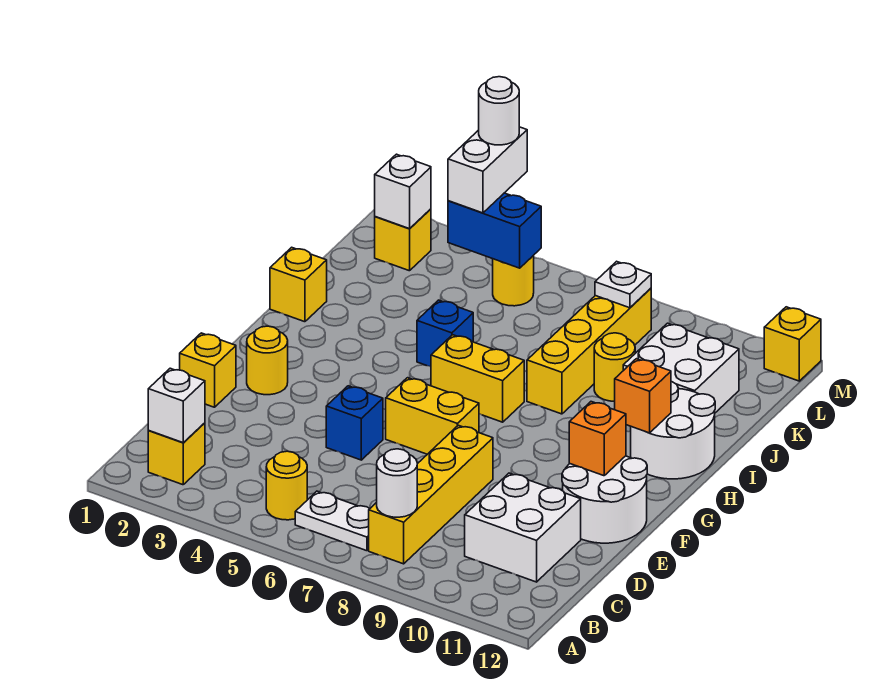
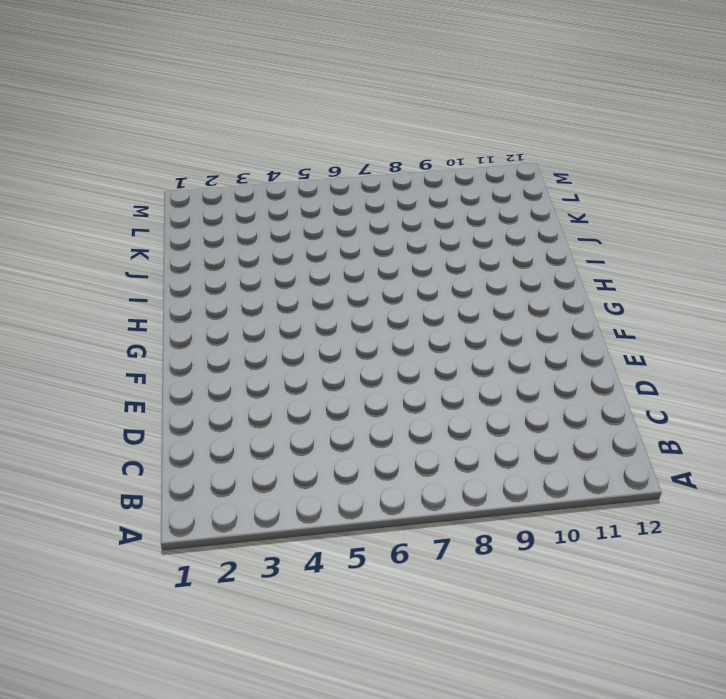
none -> yellow 1x1 brick [148,423,205,485]
none -> yellow 1x1 round brick [266,451,307,520]
none -> white 1x2 plate [295,491,370,551]

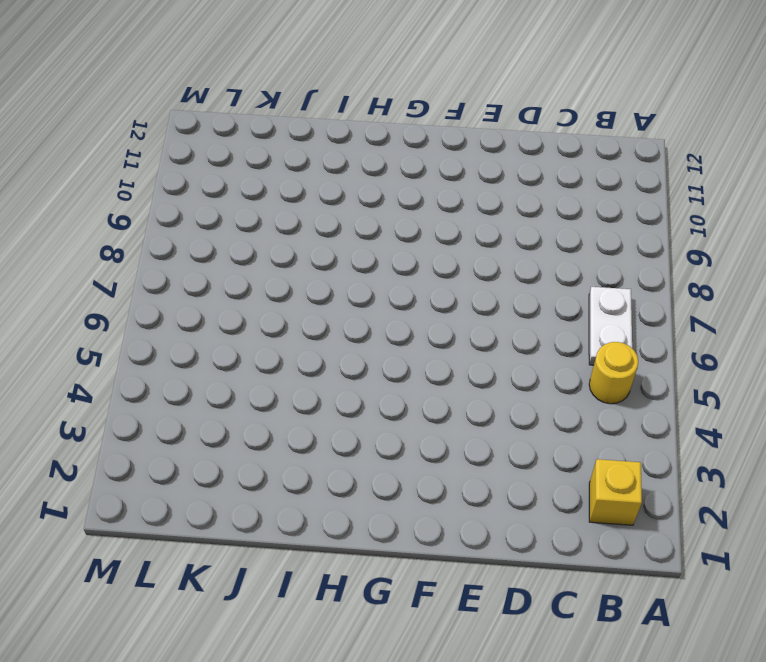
none -> yellow 1x4 brick [369,425,493,564]
none -> white 2x2 brick [465,473,581,582]
none -> yellow 1x1 brick [180,333,236,407]

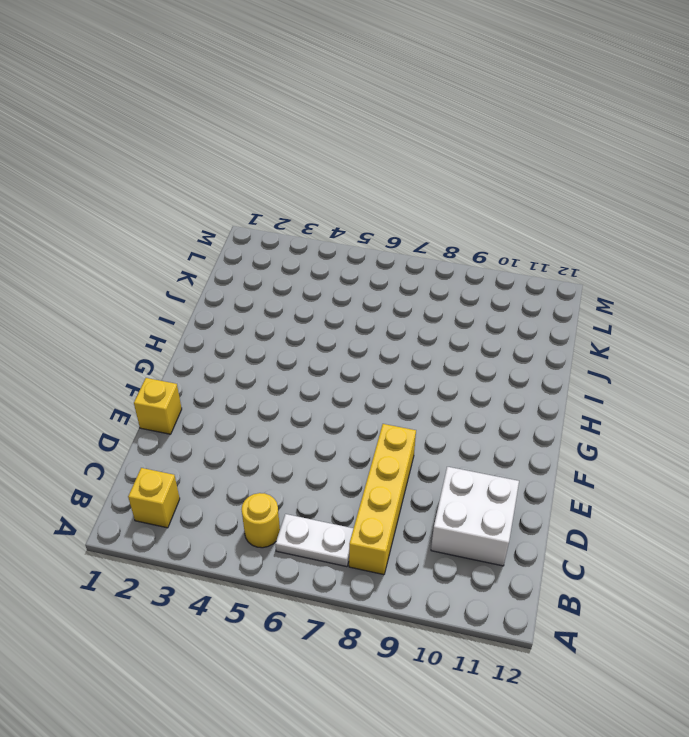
none -> blue 1x1 brick [326,386,383,460]
none -> white 2x2 round brick [562,456,647,543]
none -> yellow 1x1 round brick [247,326,288,395]

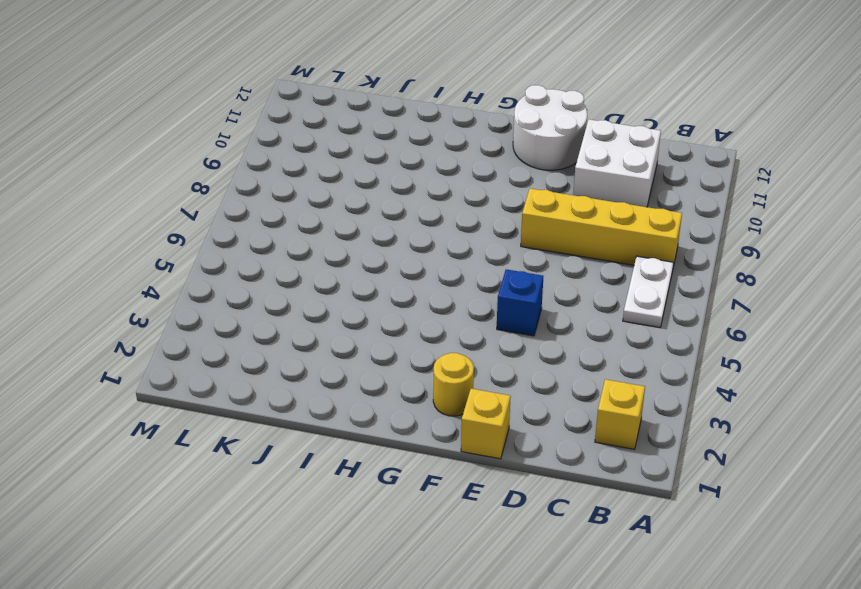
none -> yellow 1x1 round brick [266,451,307,520]
none -> yellow 1x2 brick [386,378,479,454]
none -> yellow 1x2 brick [431,335,524,422]

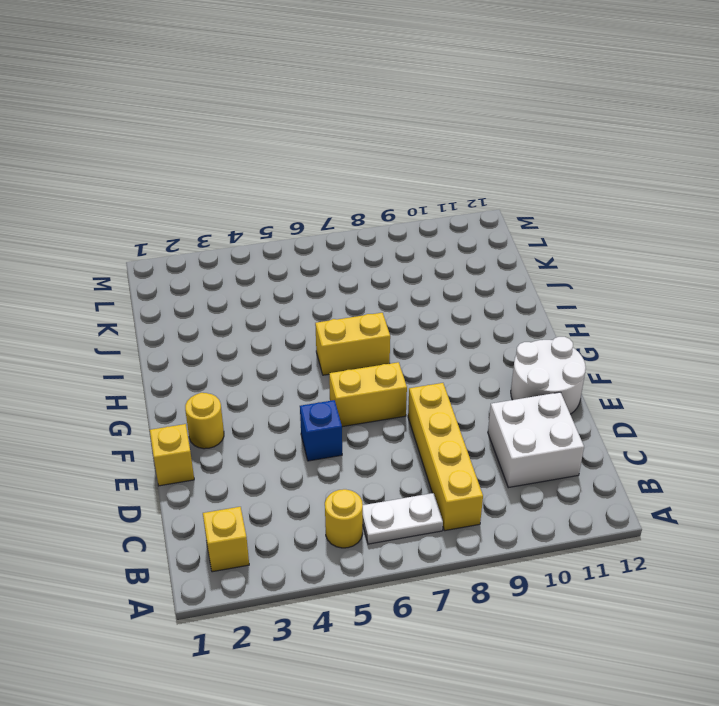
none -> white 2x2 round brick [631,382,715,479]
none -> yellow 1x1 brick [270,247,327,322]
none -> blue 1x1 brick [417,300,473,367]

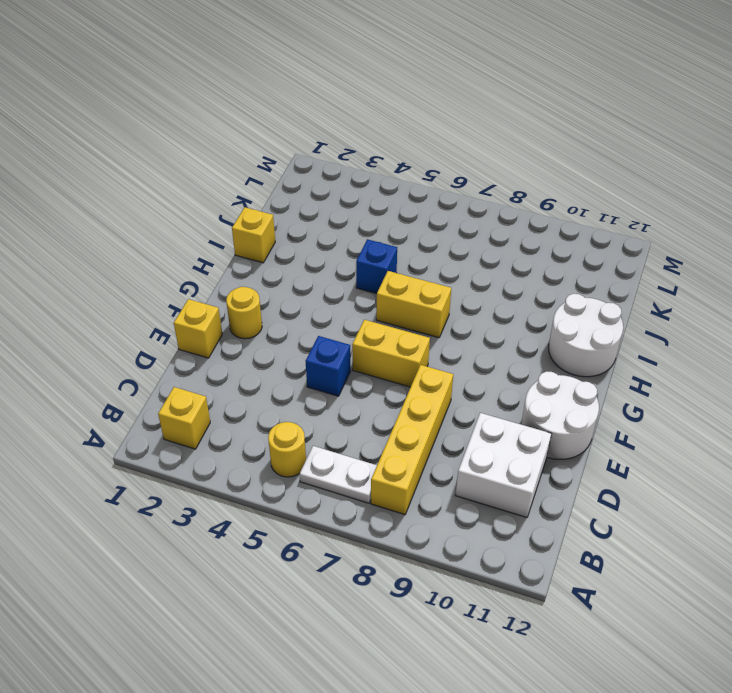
none -> yellow 1x4 brick [527,288,651,414]
none -> yellow 1x1 round brick [594,333,635,401]
none -> white 2x2 brick [623,323,739,413]

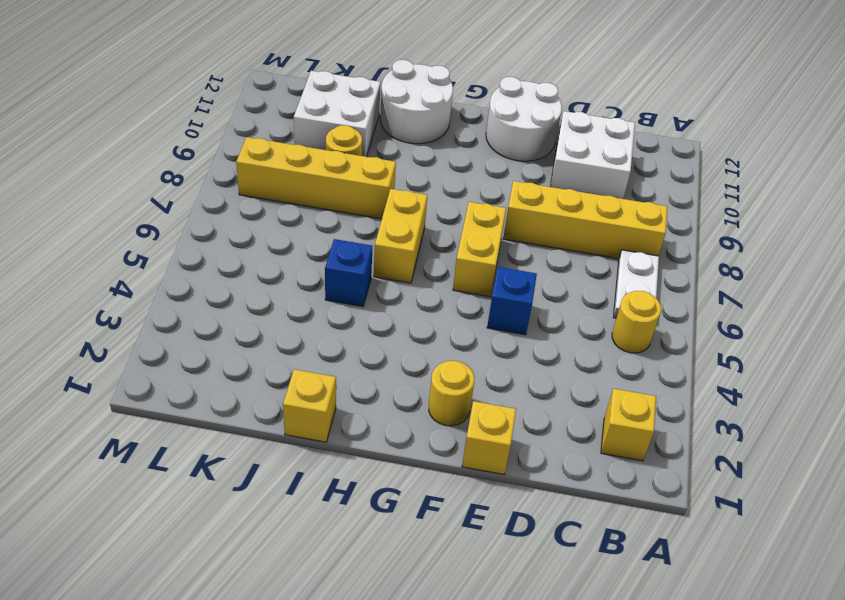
none -> yellow 1x1 brick [375,209,431,271]
none -> yellow 1x1 round brick [493,255,534,306]
none -> yellow 1x1 brick [764,307,821,381]

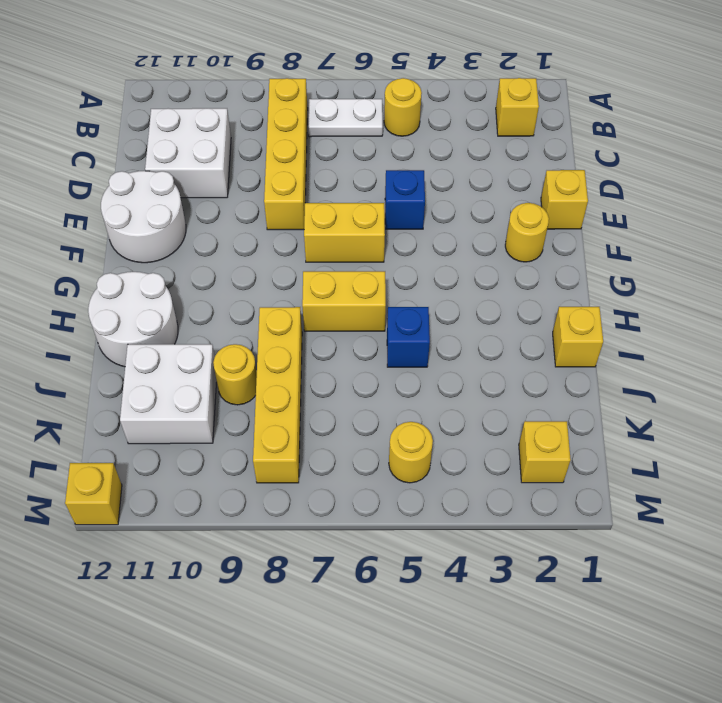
none -> white 1x1 brick [148,368,205,443]
none -> white 1x1 round brick [377,449,417,517]
none -> orange 1x1 brick [569,402,626,476]

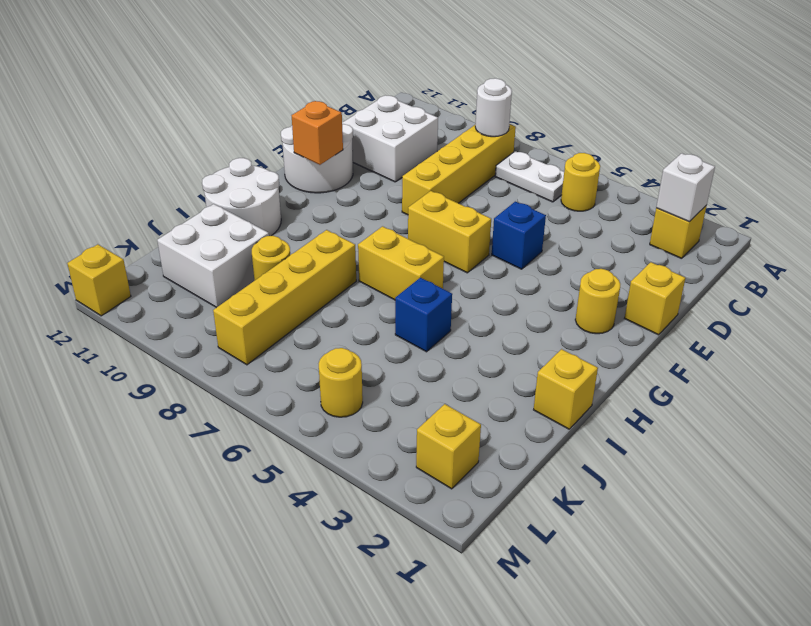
none -> orange 1x1 brick [615,359,671,433]
none -> white 1x1 brick [375,154,431,229]
none -> blue 1x2 brick [448,193,541,268]

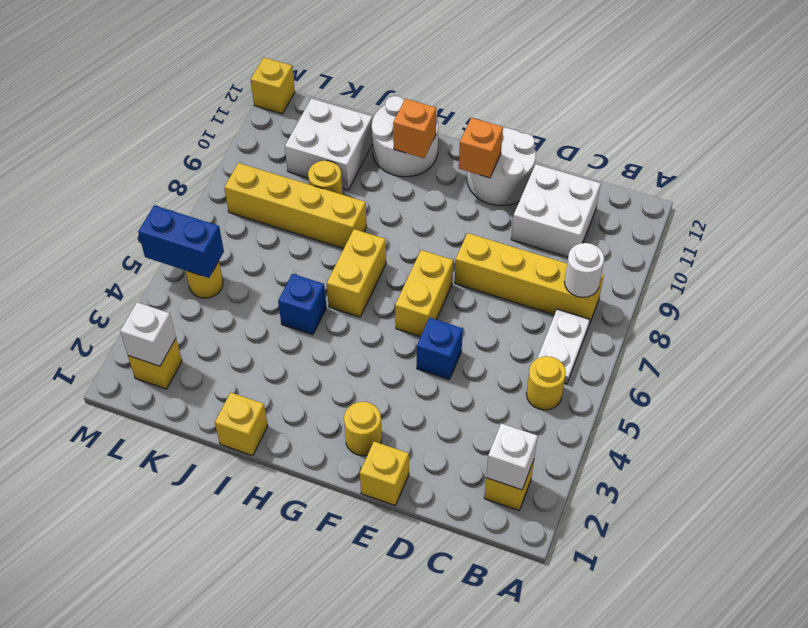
blue 1x2 brick [138,205,224,278] -> blue 1x2 brick turned to [448,193,541,268]
none -> white 1x1 plate [595,261,651,308]
none -> white 1x2 brick [448,127,527,213]
none -> white 1x1 round brick [479,77,519,145]

